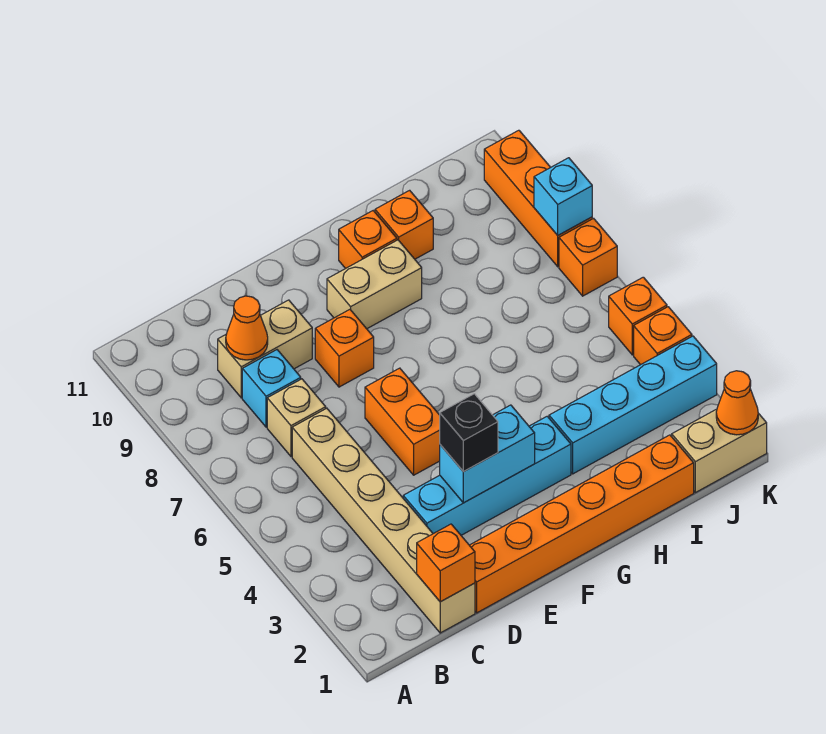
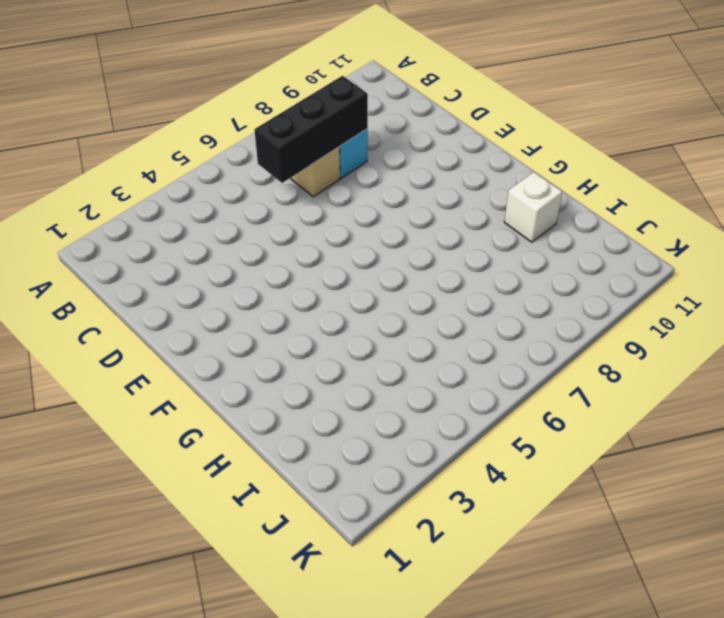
black 1x3 brick [254,76,368,183] -> none
white 1x1 brick [504,172,562,242] -> orange 1x1 brick [375,190,433,259]
none -> tan 1x6 brick [292,408,475,633]
none -> tan 1x2 brick [218,300,312,398]
none -> orange 1x6 brick [470,435,694,613]

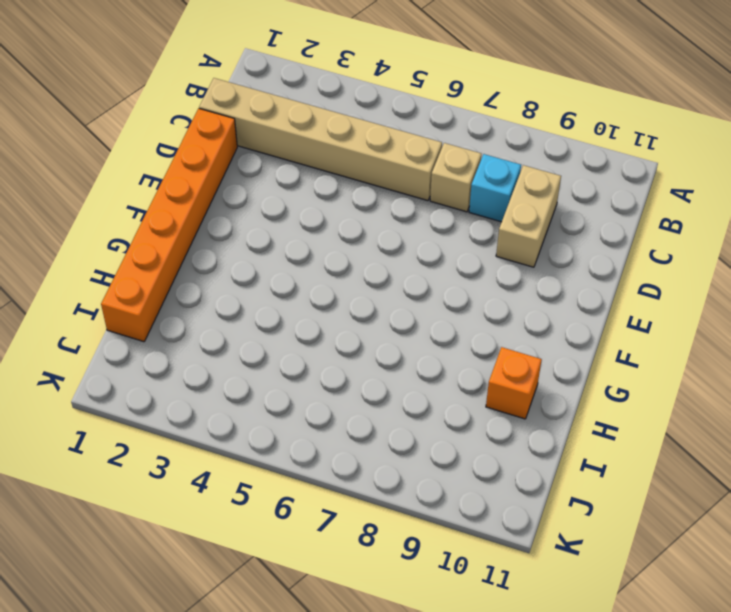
none -> cyan 1x4 brick [403,416,571,535]
none -> orange 1x2 brick [365,368,440,475]
none -> orange 1x1 brick [315,310,374,387]

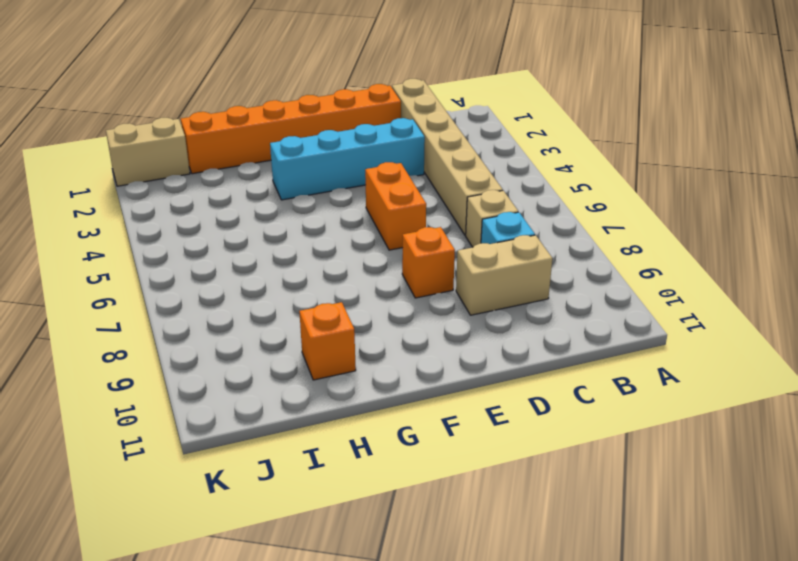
none -> tan 1x2 brick [327,240,422,329]
none -> orange 1x1 brick [339,211,397,269]
none -> cyan 1x4 brick [549,336,717,474]

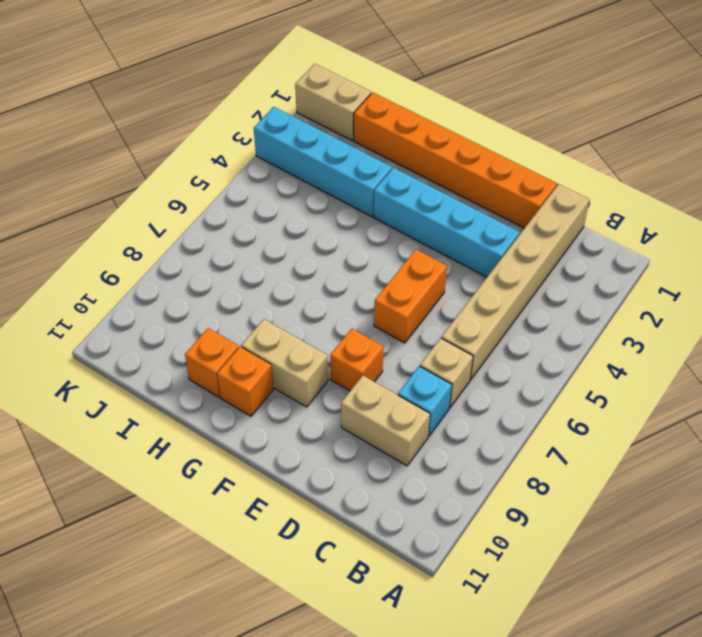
none -> orange 1x1 brick [634,307,692,365]
none -> orange 1x1 brick [609,277,667,355]
none -> orange 1x1 brick [559,218,617,296]

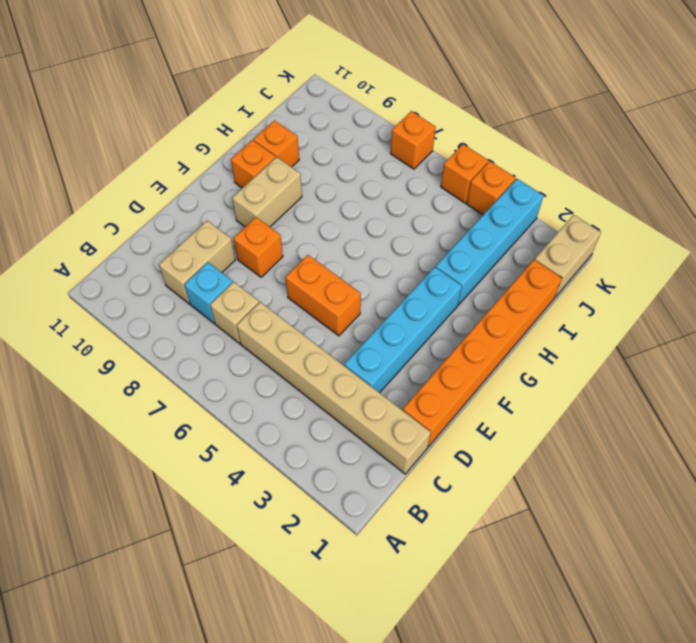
none -> orange 1x3 brick [484,130,592,267]
none -> orange 1x1 brick [417,524,475,602]
none -> orange 1x1 cone [226,296,268,360]

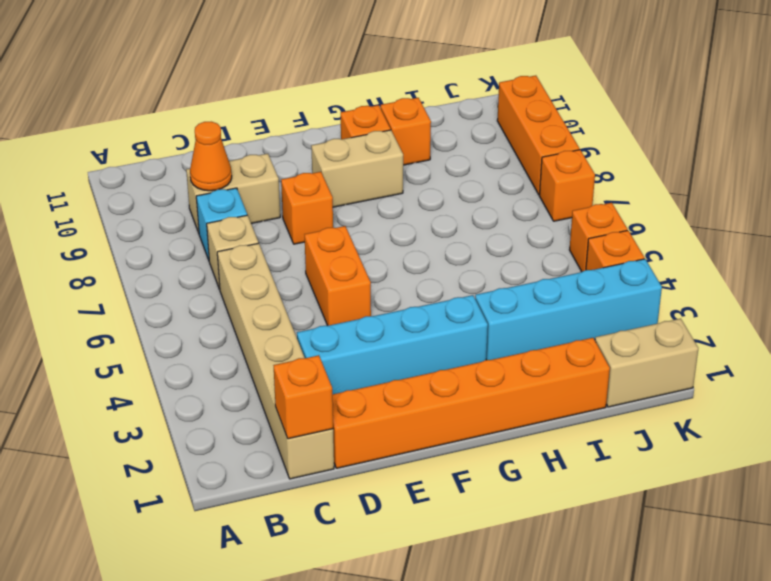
none -> cyan 1x2 brick [440,405,535,503]
none -> orange 1x1 cone [716,371,758,435]
none -> cyan 1x1 brick [534,158,592,235]

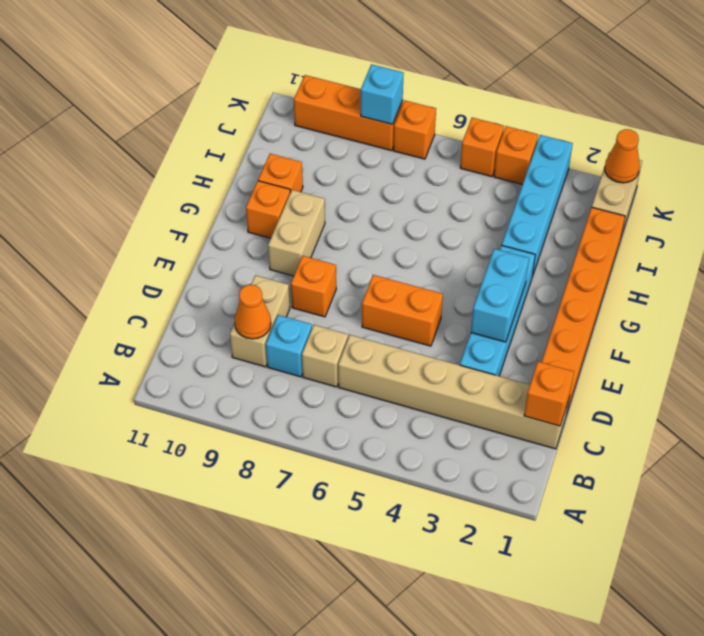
none -> black 1x1 brick [440,394,498,472]

